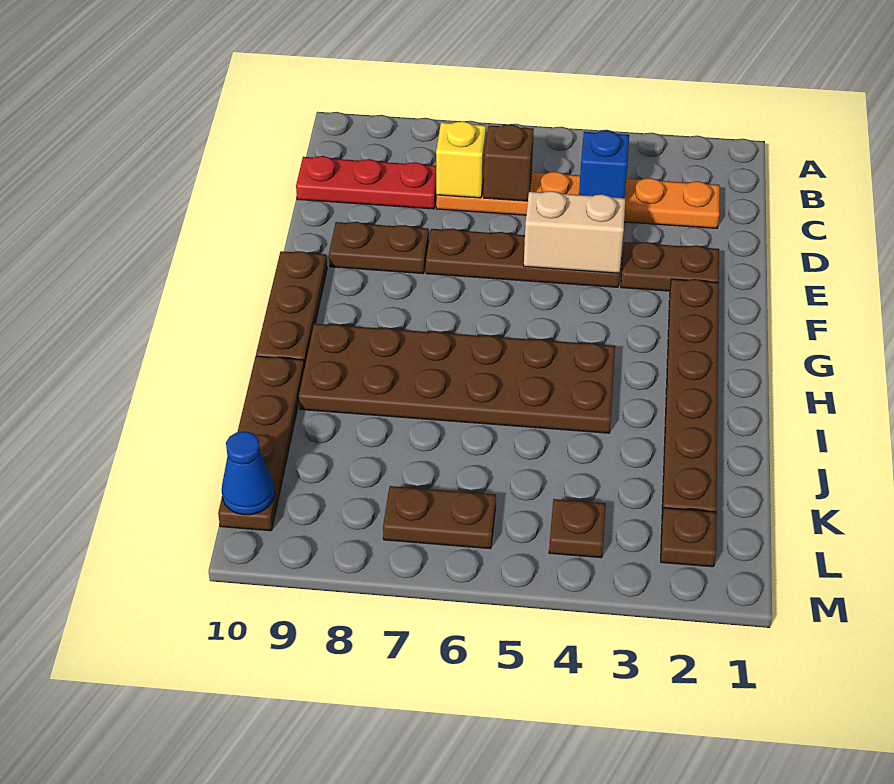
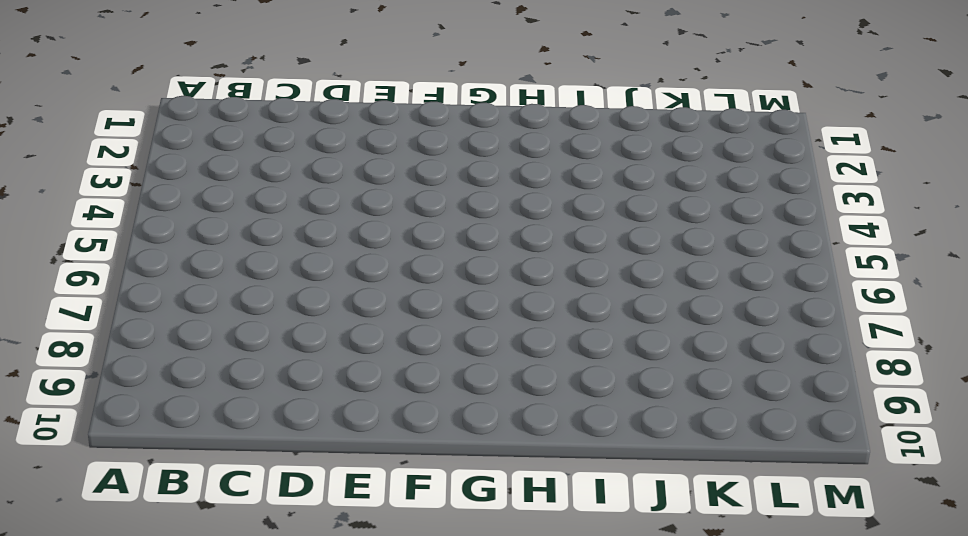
none -> orange 1x6 plate [436,172,720,228]
none -> red 1x3 plate [296,156,436,209]
none -> brown 1x2 plate [621,242,719,291]

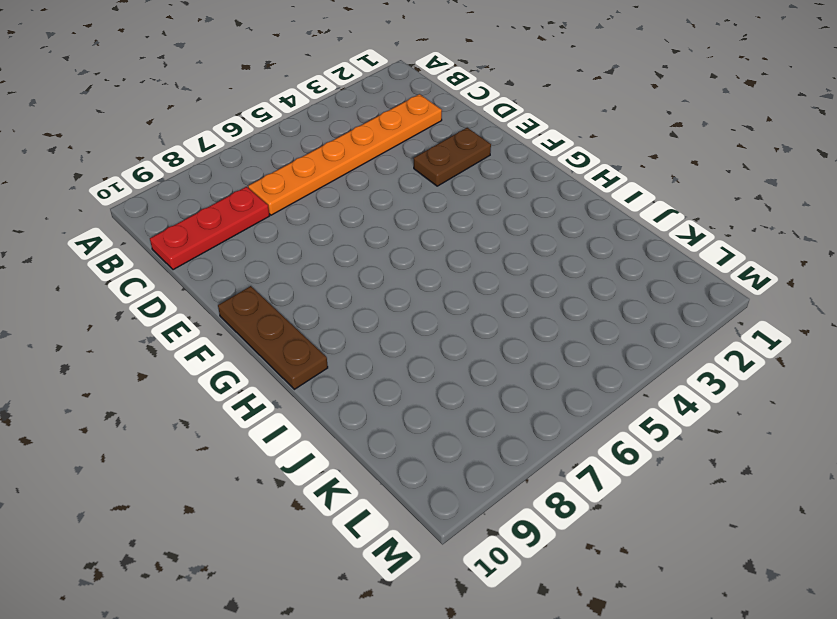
none -> brown 1x4 plate [426,228,620,287]
none -> brown 1x2 plate [329,222,429,274]
none -> brown 1x6 plate [662,279,719,517]

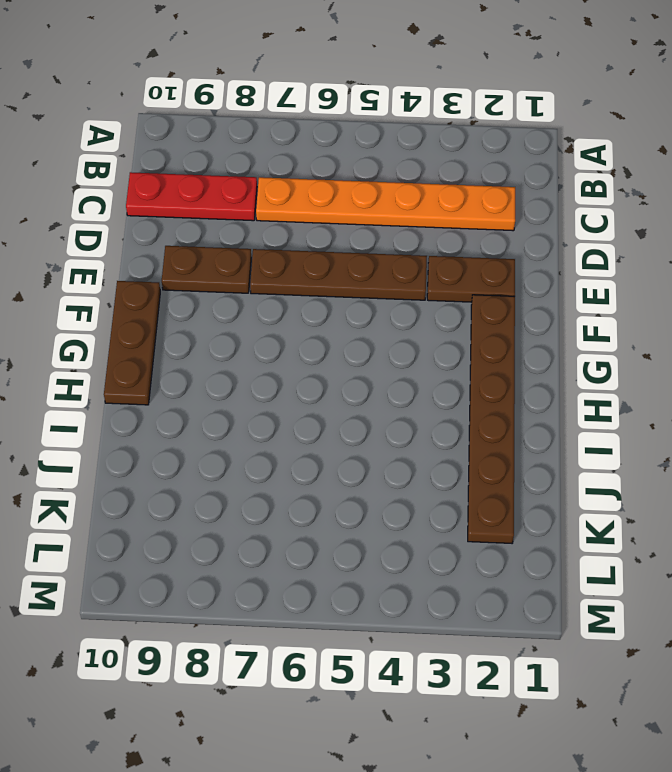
none -> brown 2x6 plate [299,324,615,433]
none -> brown 1x4 plate [218,356,305,531]
none -> brown 1x1 plate [661,508,717,567]

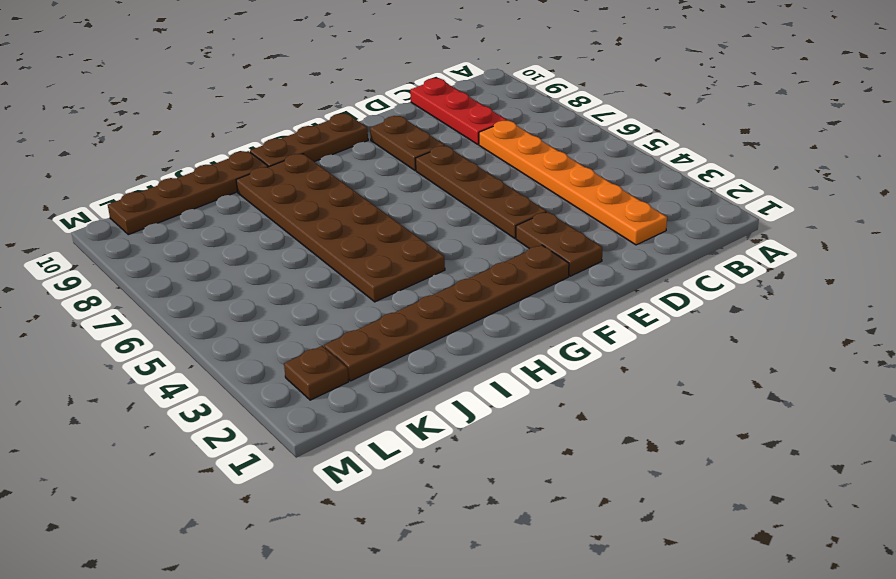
none -> brown 1x1 plate [549,499,606,558]
none -> brown 1x2 plate [383,486,496,549]
none -> blue 1x1 brick [579,131,629,198]

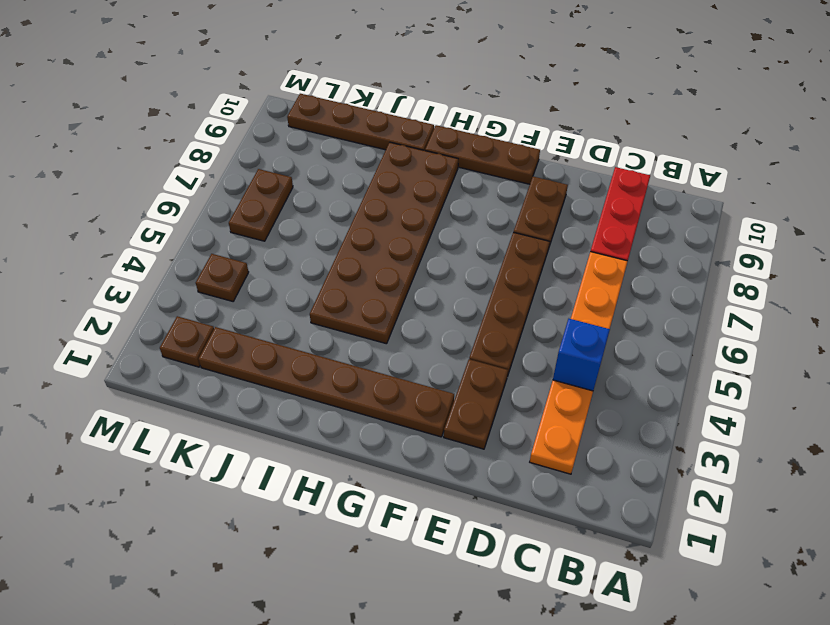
none -> brown 1x1 brick [484,124,534,201]
none -> yellow 1x1 brick [436,121,486,198]
none -> tan 1x2 brick [524,191,626,273]

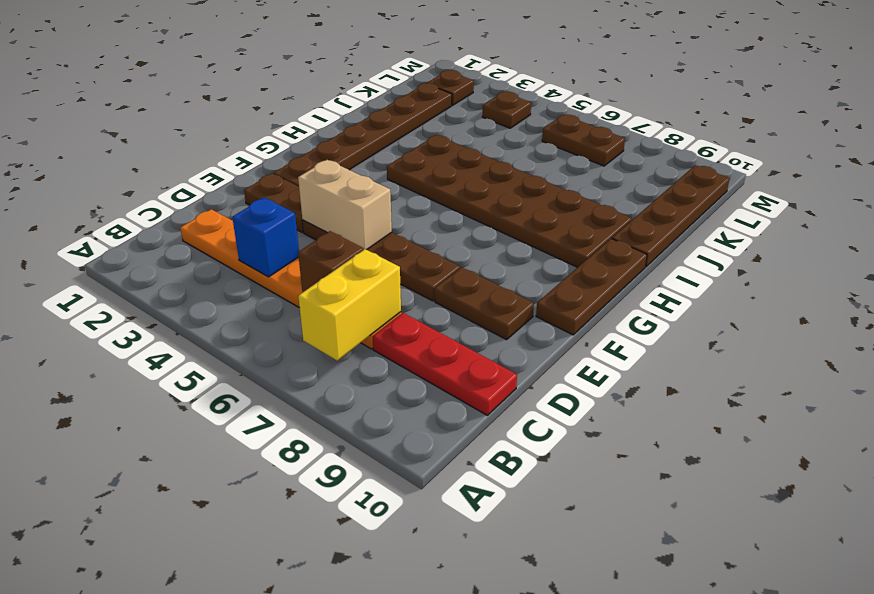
yellow 1x2 brick [298,249,401,360] -> yellow 1x1 brick [436,121,486,198]
none -> blue 1x1 cone [222,431,275,515]

